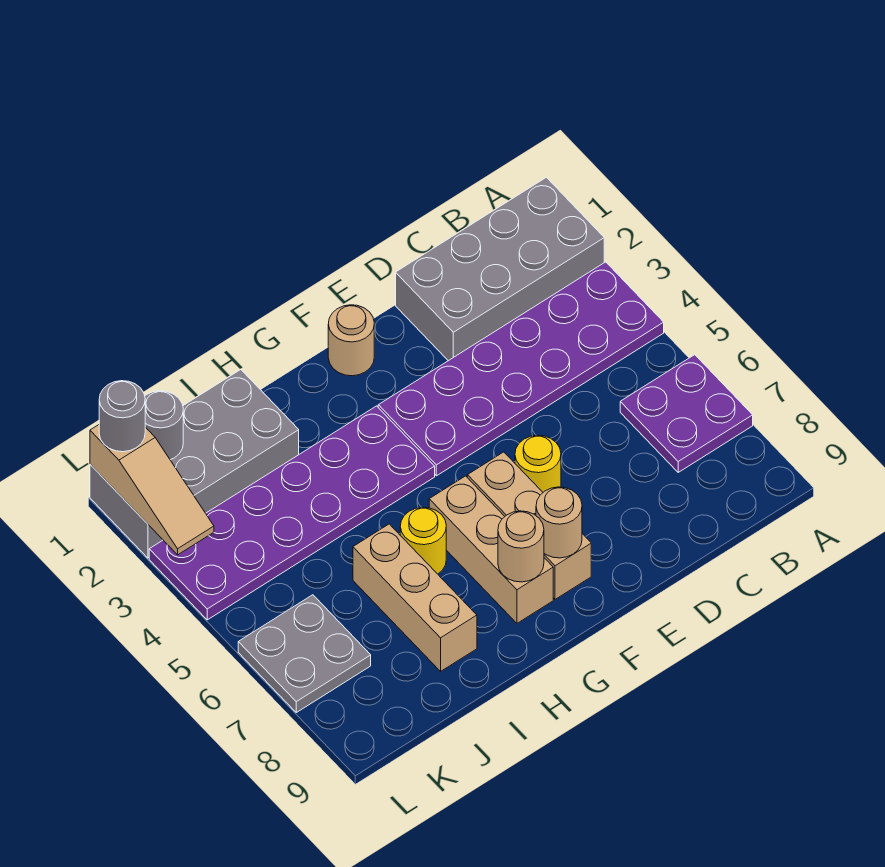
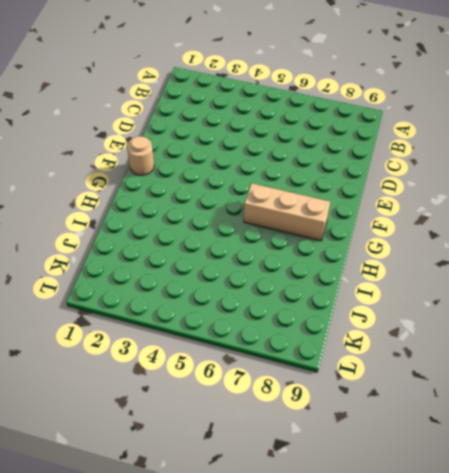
none -> grey 2x4 brick [396,177,604,361]
none -> purple 2x6 plate [378,262,664,476]
none -> purple 2x2 plate [620,355,753,472]

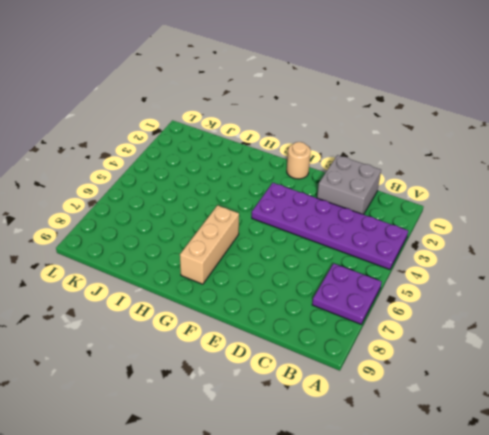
grey 2x2 brick [317,155,381,215] -> grey 2x4 brick [396,177,604,361]
none -> yellow 1x1 round brick [515,435,561,492]
none -> tan 1x3 brick [467,452,591,599]
none -> purple 2x6 plate [149,406,435,620]

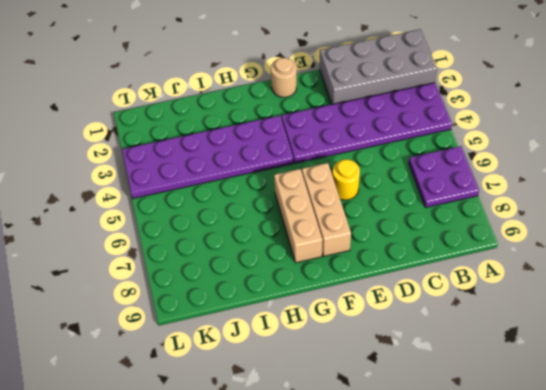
none -> yellow 1x1 round brick [400,507,446,574]
none -> grey 2x4 brick [90,370,299,558]
none -> tan 1x3 brick [353,524,477,671]

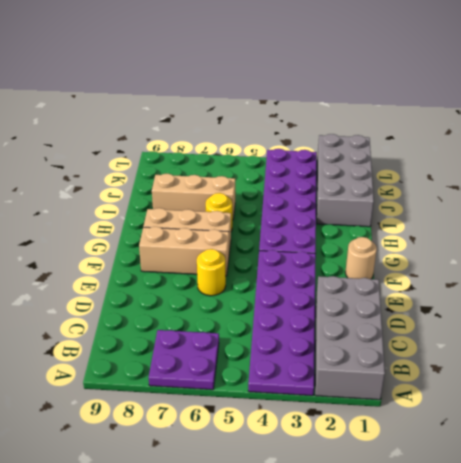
none -> grey 2x2 plate [238,595,371,712]
none -> tan 1x1 round brick [536,487,582,558]
none -> tan 1x1 round brick [498,511,544,582]

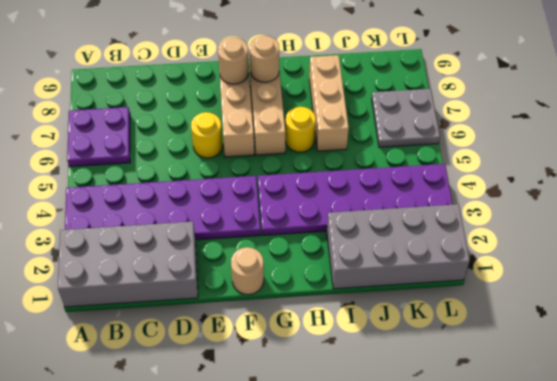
none -> grey 1x1 round brick [145,391,183,460]
none -> tan 1x3 slope [90,425,214,555]
none -> grey 1x1 round brick [99,381,145,452]

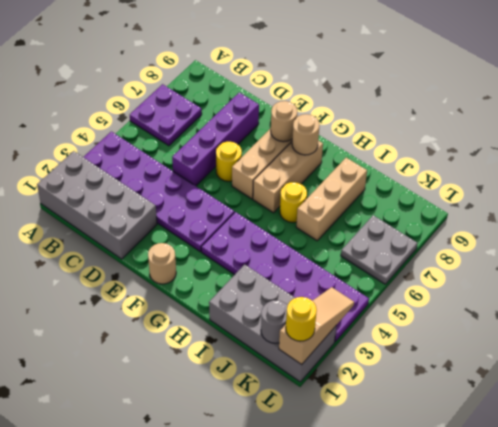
purple 1x4 brick [172,92,259,186] -> none
yellow 1x1 round brick [286,297,317,341] -> grey 1x1 round brick [99,381,145,452]

